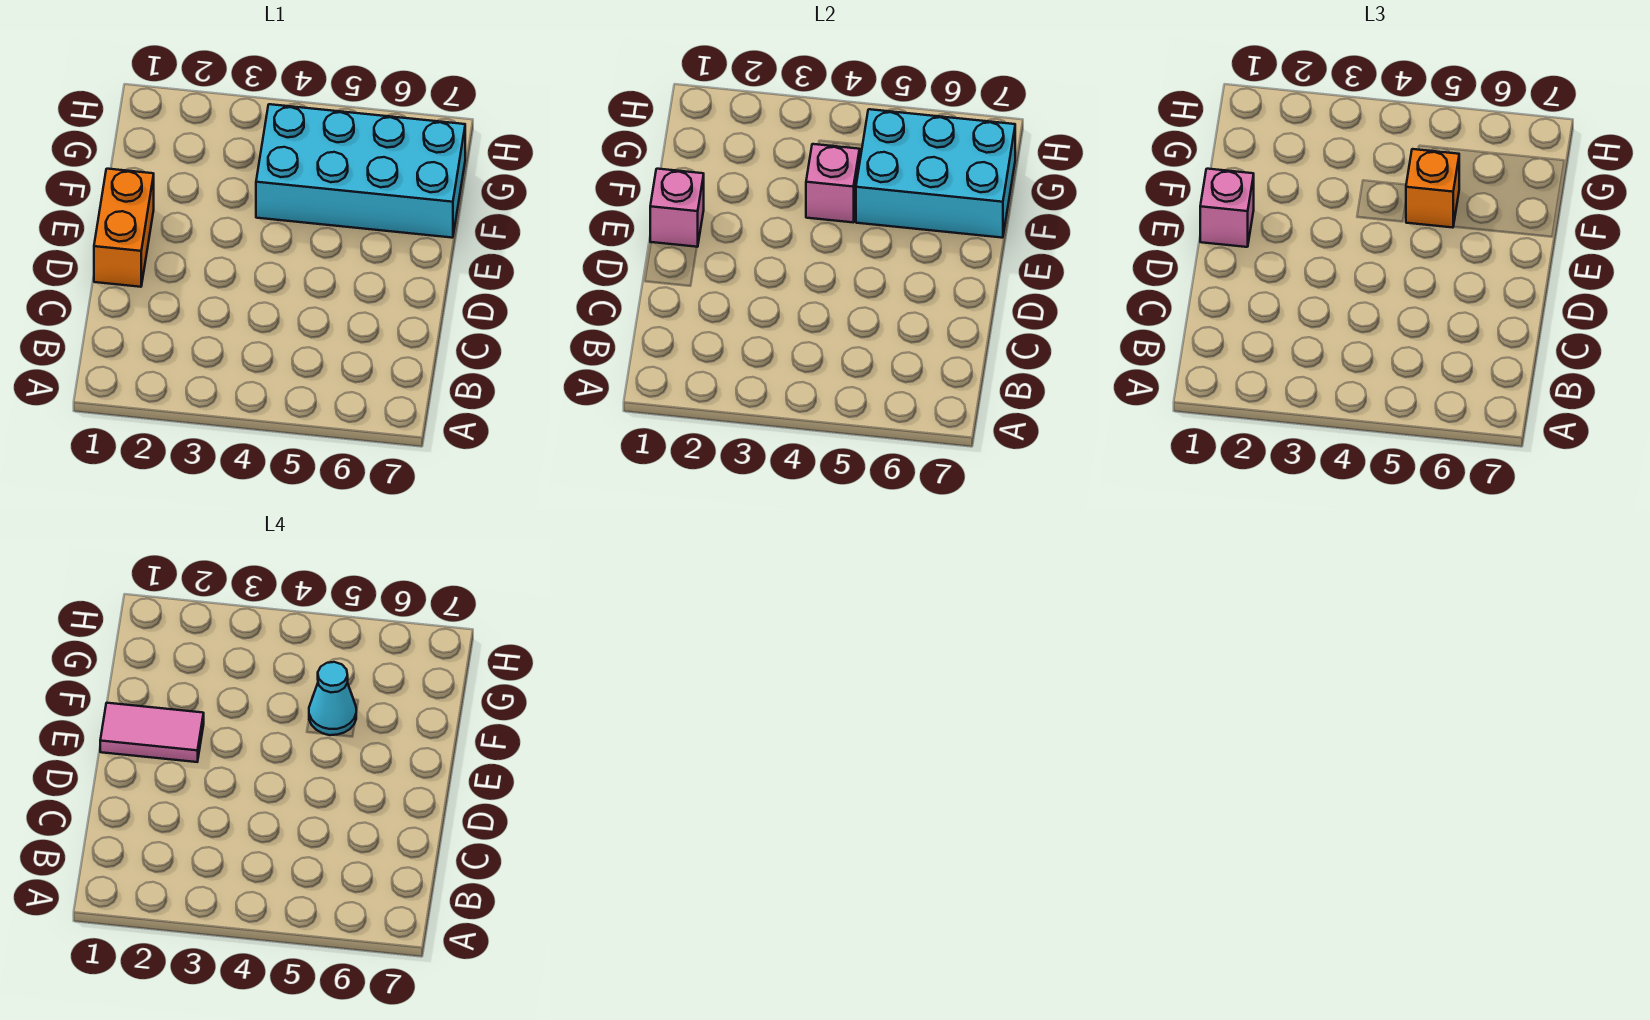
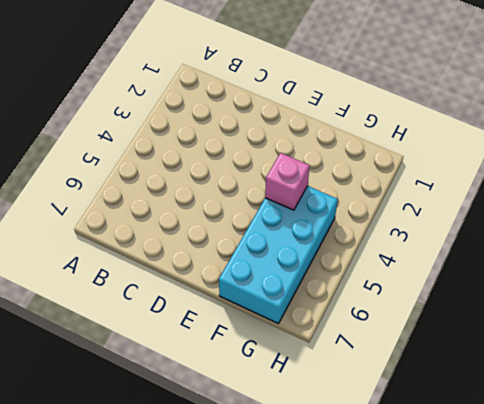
none -> orange 1x2 brick [94,169,154,287]
none -> pink 1x1 brick [650,169,704,247]

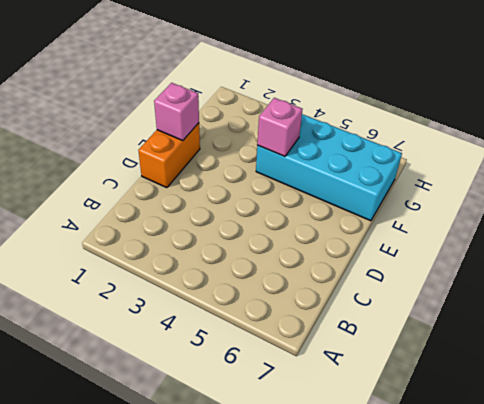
none -> cyan 2x3 brick [856,109,1015,238]
none -> pink 1x1 brick [1200,169,1254,247]

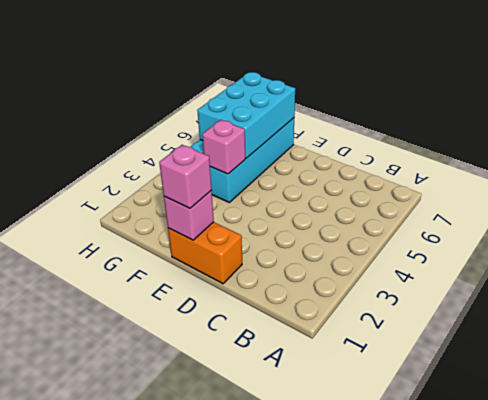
none -> orange 1x1 brick [1406,149,1459,228]
none -> pink 1x2 tile [100,703,204,762]

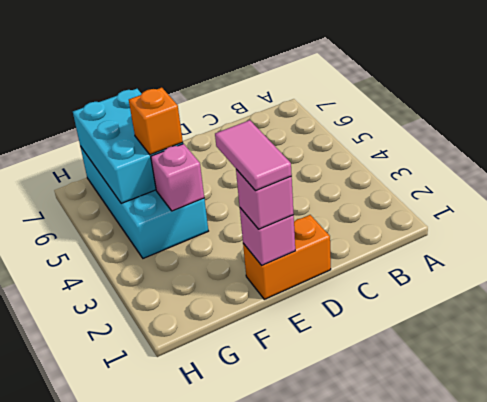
none -> cyan 1x1 cone [309,662,356,735]

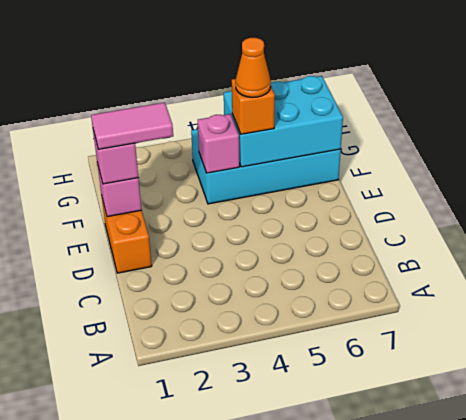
orange 1x1 cone [235,38,271,98] -> cyan 1x1 cone [309,662,356,735]

